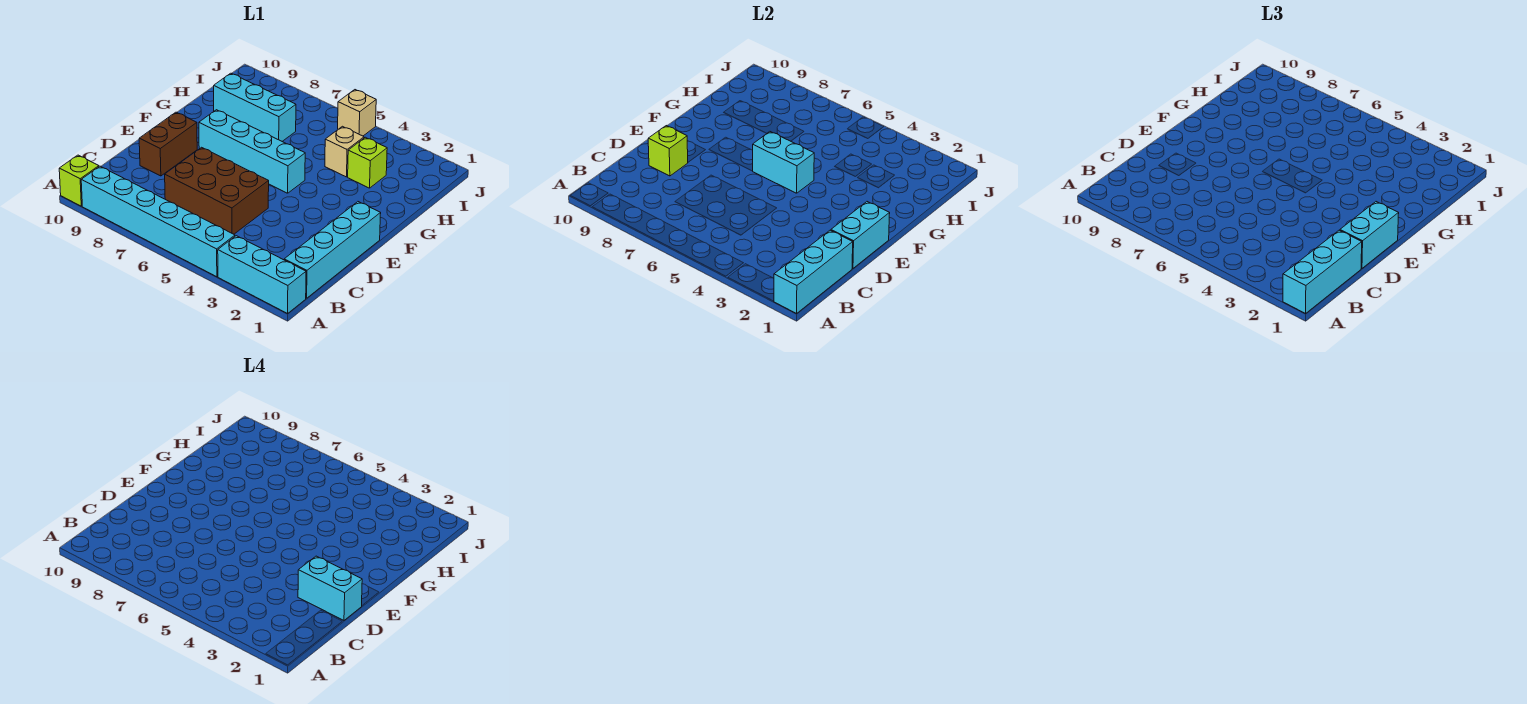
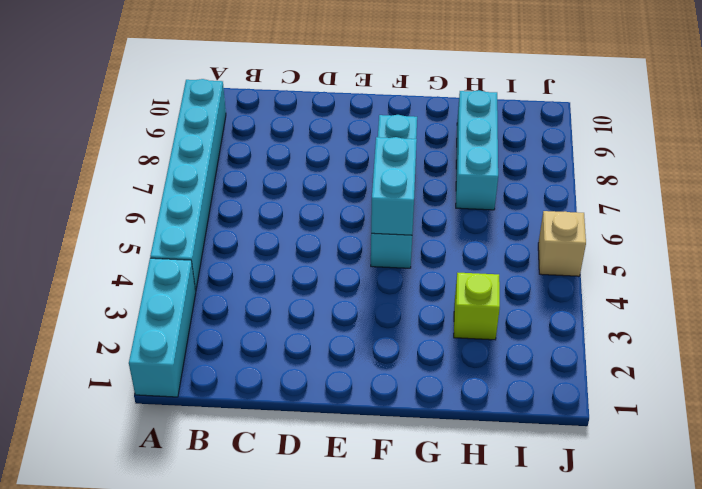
none -> lime 1x1 brick [59,155,99,206]
none -> cyan 1x4 brick [284,202,381,298]
none -> brown 2x3 brick [165,147,269,234]

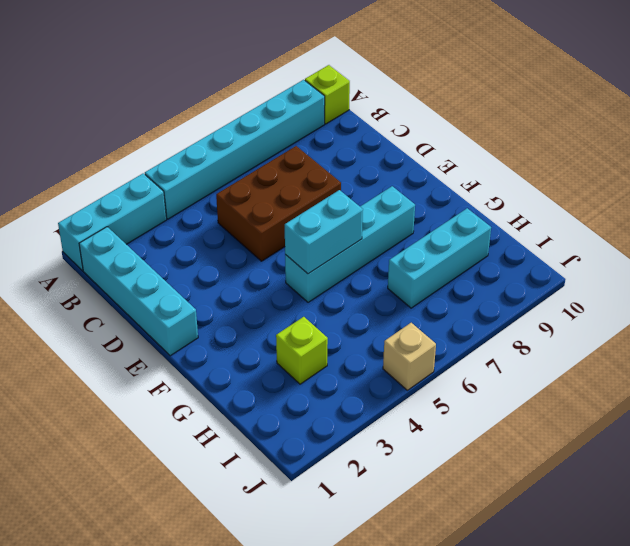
none -> brown 1x2 brick [139,112,197,176]
none -> tan 1x1 brick [325,126,364,177]
none -> cyan 1x3 brick [774,230,853,313]

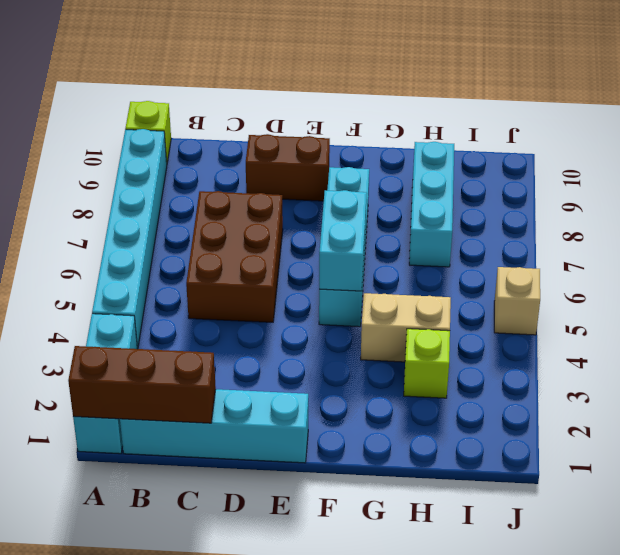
brown 1x3 brick [68,346,216,423] -> cyan 1x3 brick [774,230,853,313]
tan 1x2 brick [361,293,451,362] -> tan 1x1 brick [325,126,364,177]
none -> cyan 1x2 brick [831,202,890,269]
none -> lime 1x1 brick [648,126,688,176]
none -> cyan 1x3 brick [1283,230,1362,313]

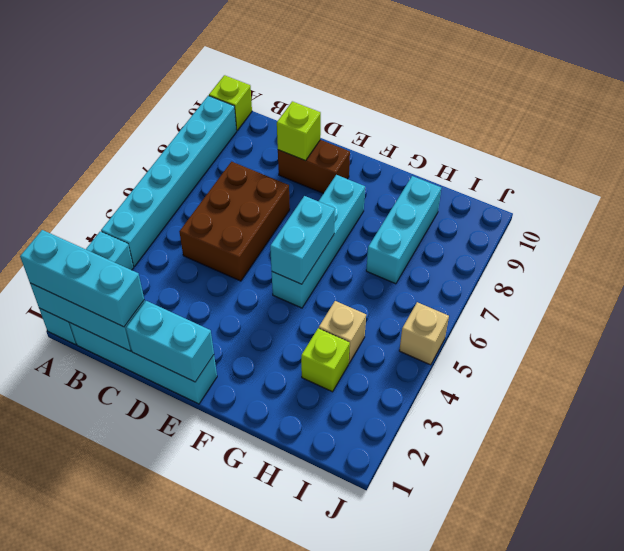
none -> cyan 1x2 brick [1340,202,1399,268]
none -> cyan 1x2 brick [298,556,362,620]

